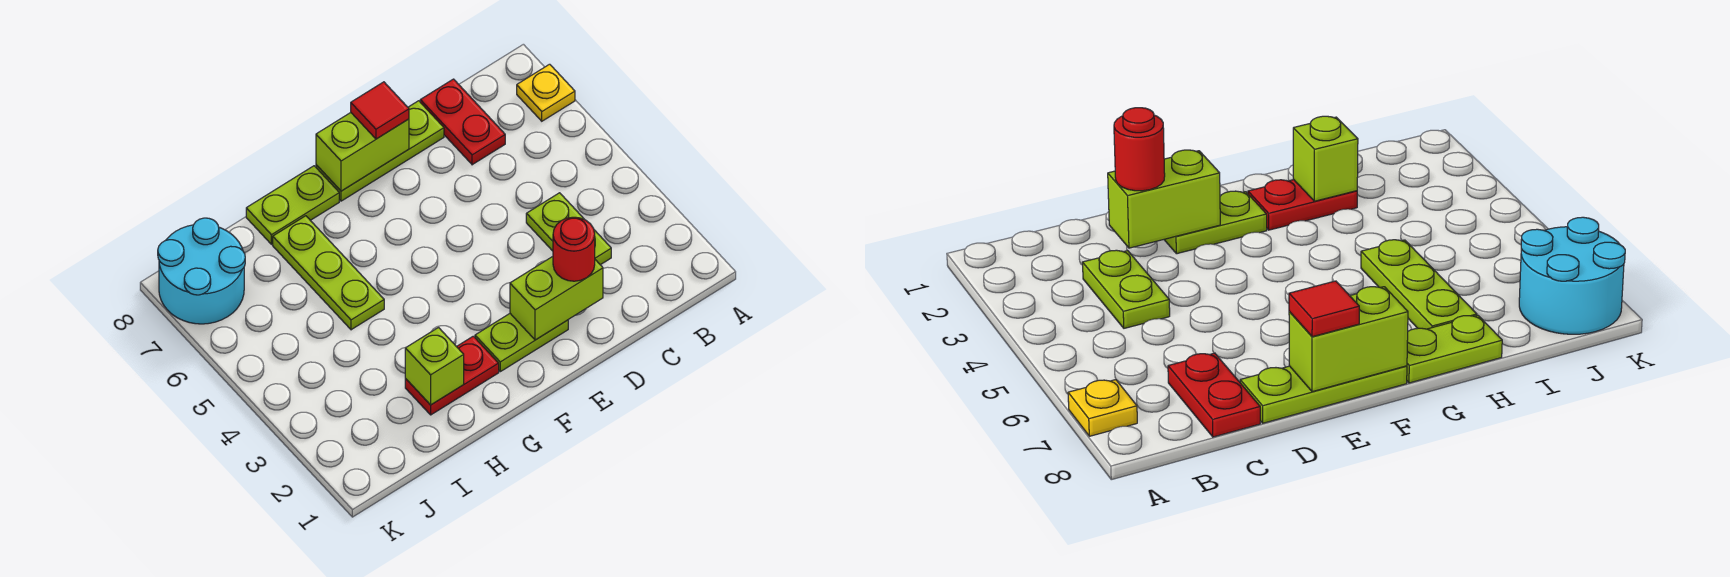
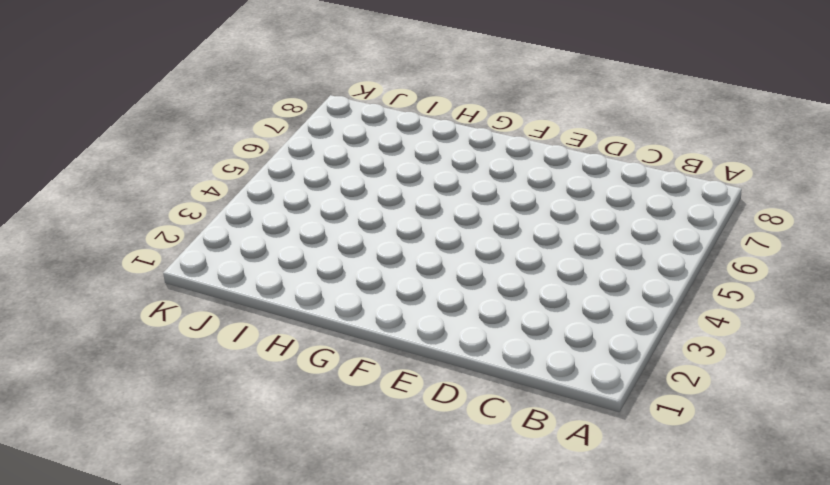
none -> yellow 1x1 plate [517,64,575,121]
none -> lime 1x2 plate [526,193,611,265]
none -> red 1x2 plate [420,79,505,165]

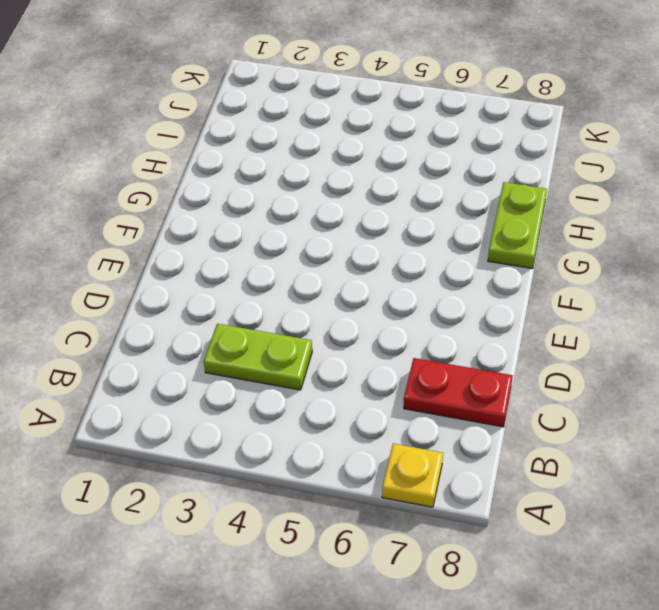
none -> lime 1x3 plate [316,101,444,201]
none -> lime 1x2 plate [475,314,568,372]
none -> red 1x2 plate [405,336,499,415]

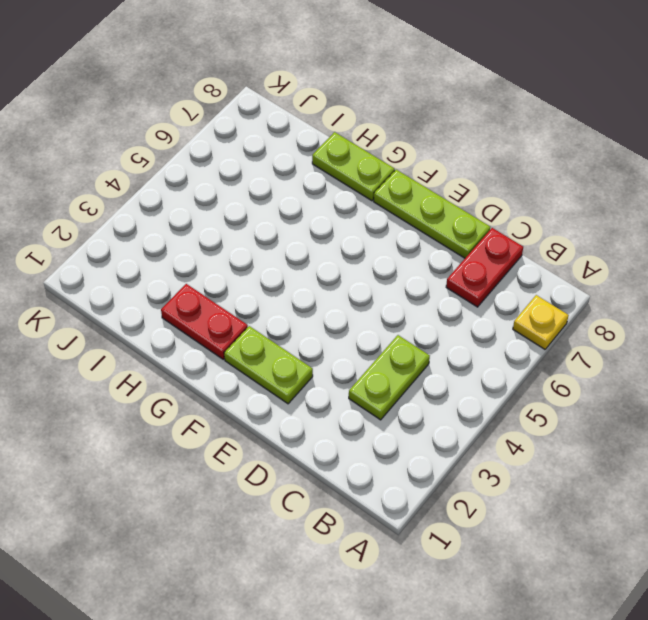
none -> lime 1x3 plate [273,216,384,330]
none -> cyan 2x2 round brick [158,218,245,324]
none -> lime 1x2 brick [510,257,603,340]

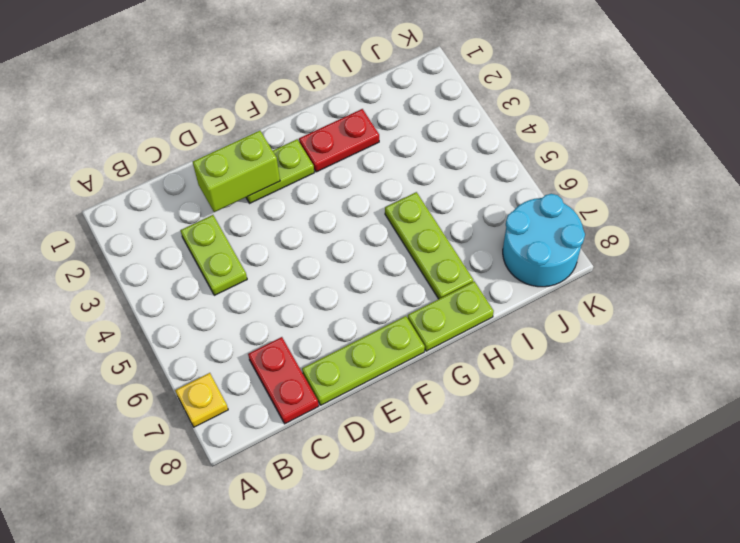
none -> lime 1x2 brick [316,113,409,191]
none -> lime 1x1 brick [405,328,464,405]
none -> red 1x1 round brick [553,217,595,281]

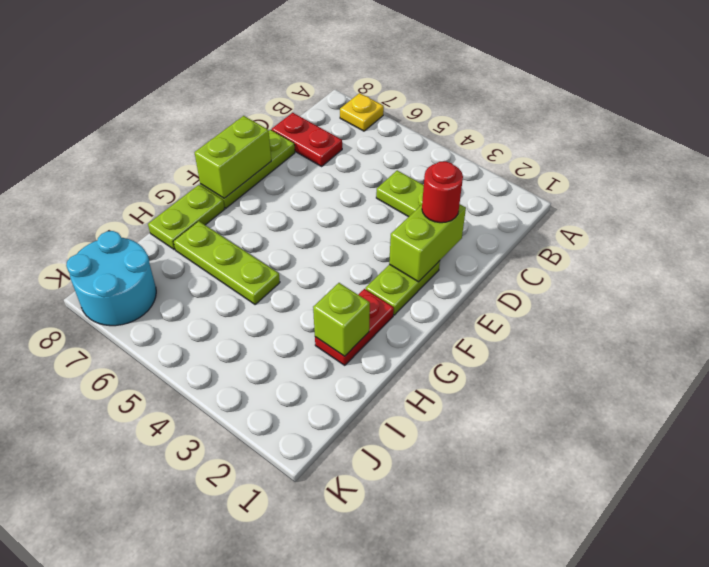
none -> red 1x1 tile [351,82,409,139]

